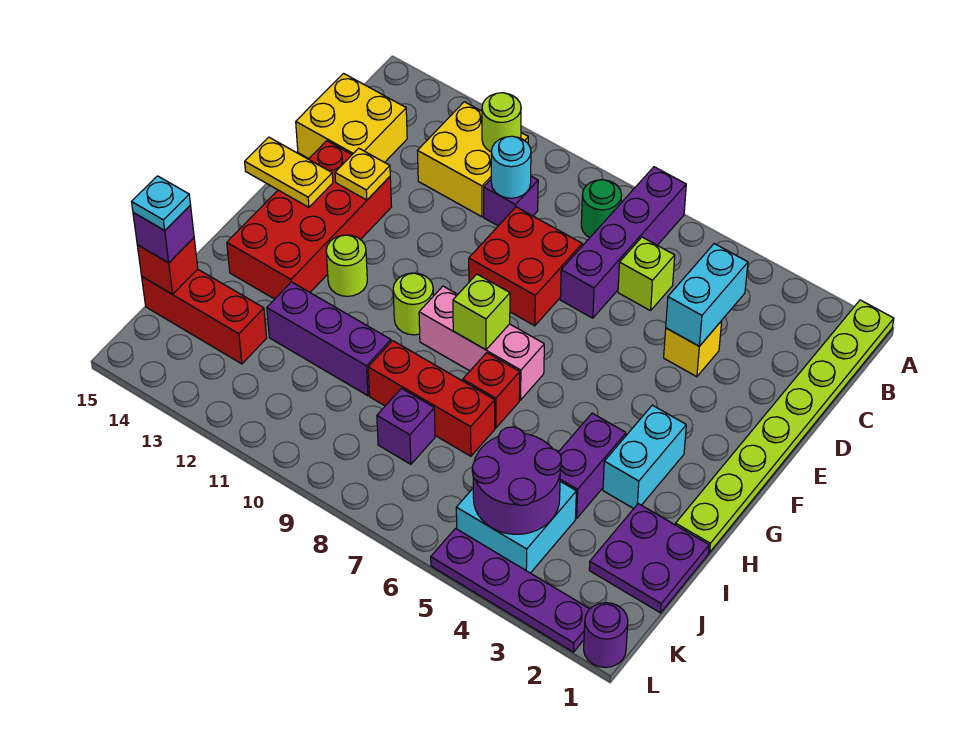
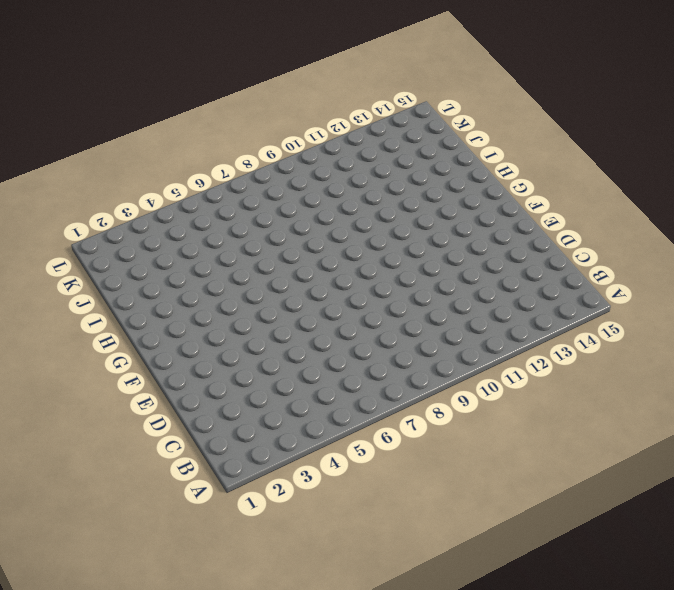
none -> lime 1x8 plate [675,300,894,553]
none -> purple 1x4 brick [560,167,686,318]
none -> green 1x1 round brick [581,180,622,238]
none -> yellow 2x2 brick [418,102,528,217]

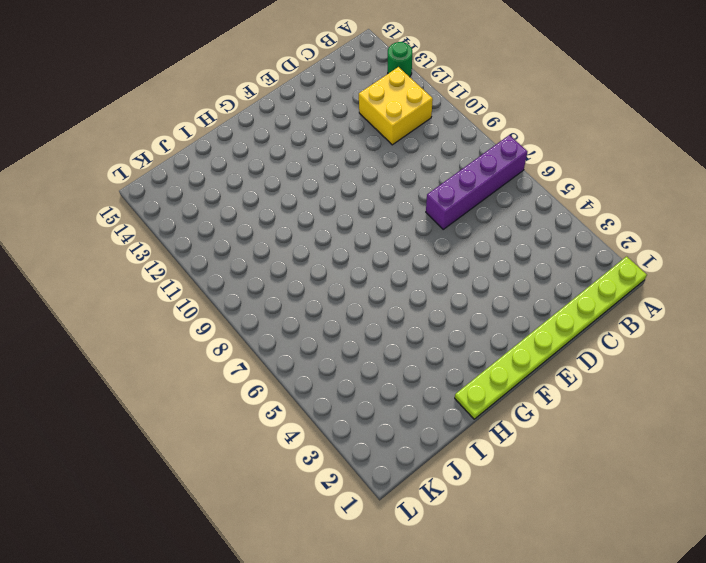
green 1x1 round brick [388,42,412,77] -> green 1x1 round brick moved to [581,180,622,238]
none -> lime 1x1 brick [618,237,675,311]
none -> purple 1x1 brick [484,176,538,226]
none -> yellow 2x2 brick [296,73,407,162]
none -> yellow 1x1 brick [664,321,722,377]

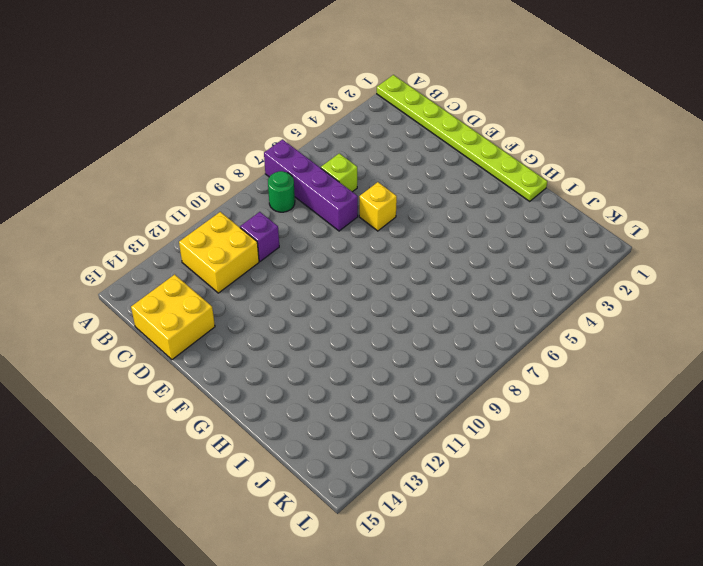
yellow 1x1 brick [359,182,397,231] -> yellow 1x1 brick moved to [664,321,722,377]
none -> red 2x2 brick [469,207,582,326]
none -> red 2x4 brick [227,141,391,299]
none -> cyan 1x2 brick [603,405,686,509]
none -> pink 1x3 brick [419,286,544,400]

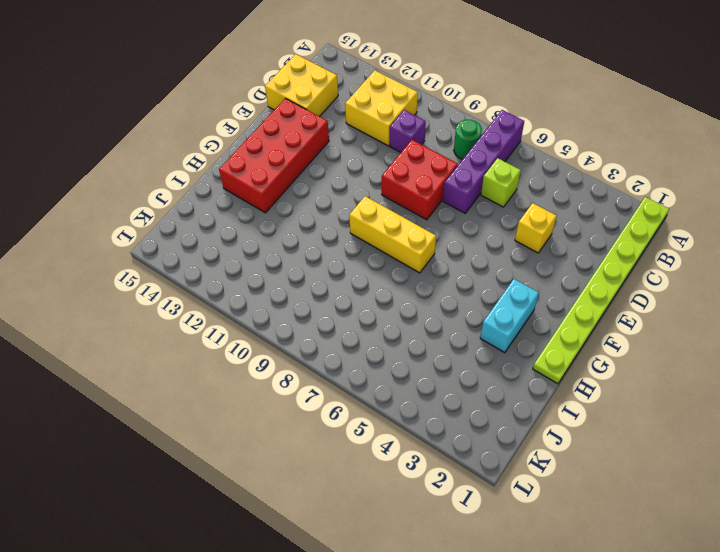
yellow 1x3 brick [349,196,436,273] -> pink 1x3 brick [419,286,544,400]
none -> lime 1x1 round brick [393,273,433,335]
none -> lime 1x1 round brick [326,235,367,296]
none -> purple 1x2 brick [558,413,626,519]
none -> red 1x1 brick [463,353,520,428]

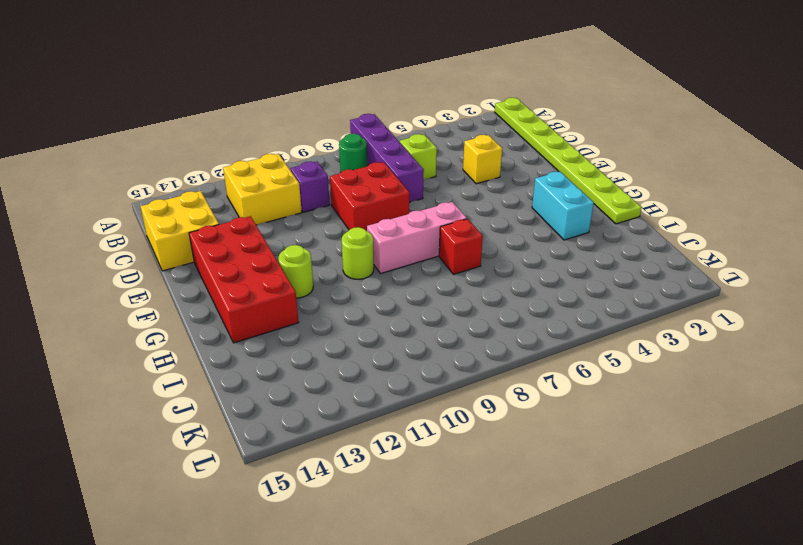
none -> purple 1x2 brick [558,413,626,519]
none -> purple 2x2 plate [589,504,709,613]
none -> red 1x3 brick [368,341,495,456]
none -> purple 1x3 brick [267,282,391,396]

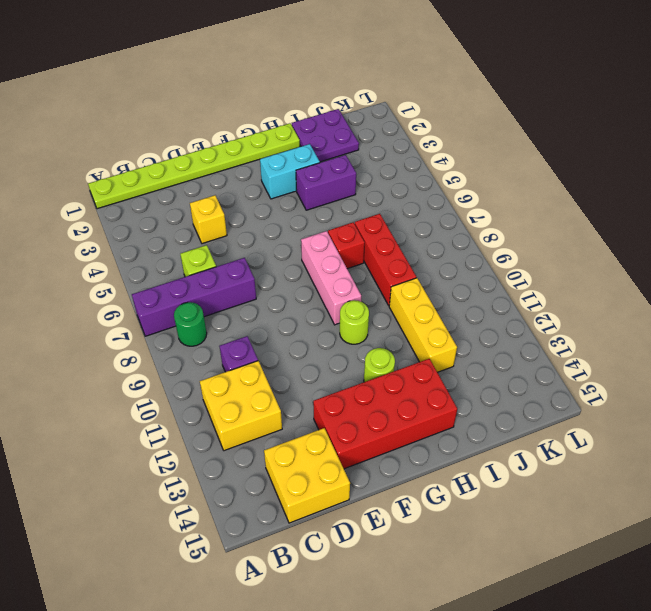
yellow 1x3 brick [389,278,457,372] -> purple 1x3 brick [267,282,391,396]
none -> red 2x2 brick [469,207,582,326]
none -> cyan 2x2 brick [456,481,576,573]
none -> purple 1x1 brick [377,389,435,464]
none -> red 1x3 brick [142,269,267,364]

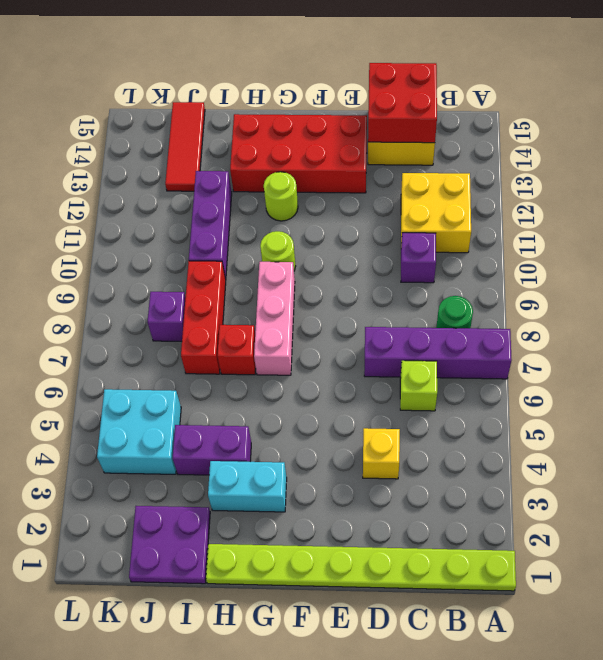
red 2x2 brick [368,63,437,143] -> red 2x2 brick moved to [469,207,582,326]
red 1x3 tile [165,102,205,191] -> red 1x3 brick [142,269,267,364]
none -> purple 1x1 round brick [584,603,628,668]
none -> purple 1x4 plate [431,529,589,652]
none -> lime 1x1 round brick [482,93,521,152]
none -> cyan 1x2 brick [666,244,748,346]

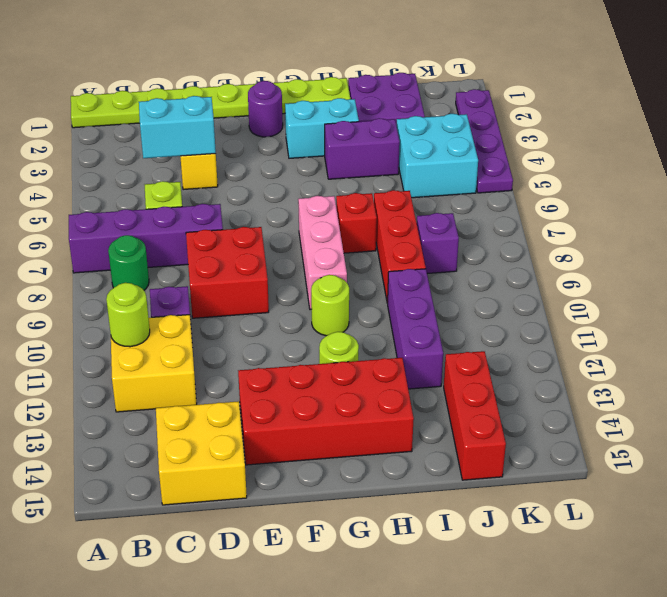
purple 1x1 round brick [248,81,283,137] -> purple 1x1 round brick moved to [584,603,628,668]
none -> cyan 1x1 round brick [491,136,531,198]
none -> yellow 1x1 plate [335,148,390,200]
none -> yellow 1x2 plate [245,137,333,207]
none -> lime 1x1 brick [453,274,510,350]

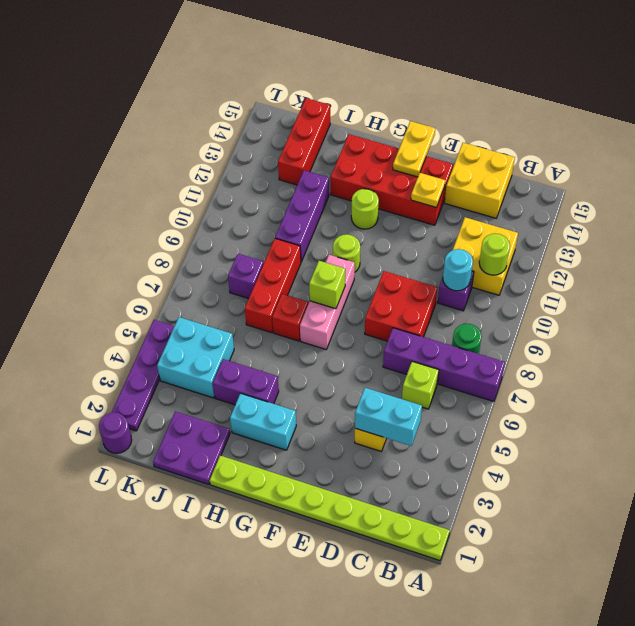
none -> purple 2x2 round brick [472,427,562,534]
none -> red 1x1 brick [137,238,198,294]
none -> purple 1x1 brick [133,205,194,263]
none -> cyan 1x1 plate [132,176,191,231]

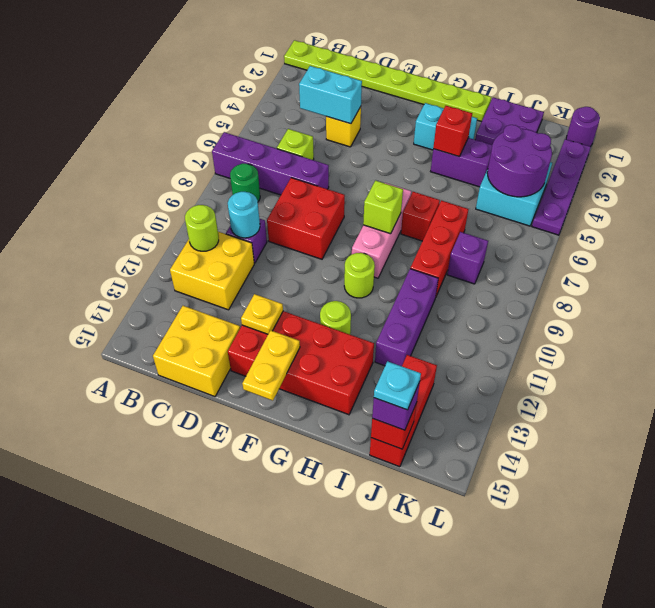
red 1x1 brick [433,106,472,157] -> none

